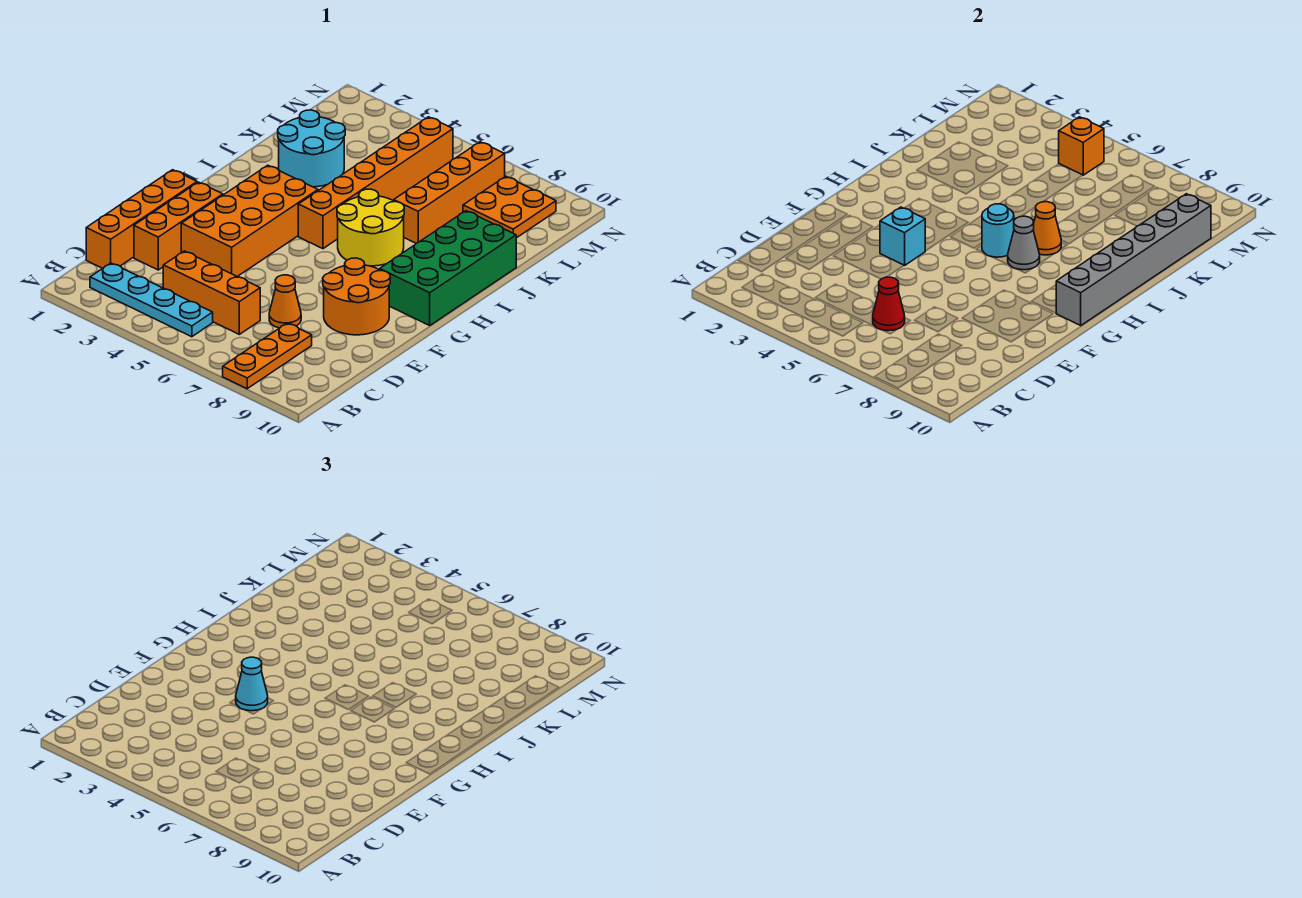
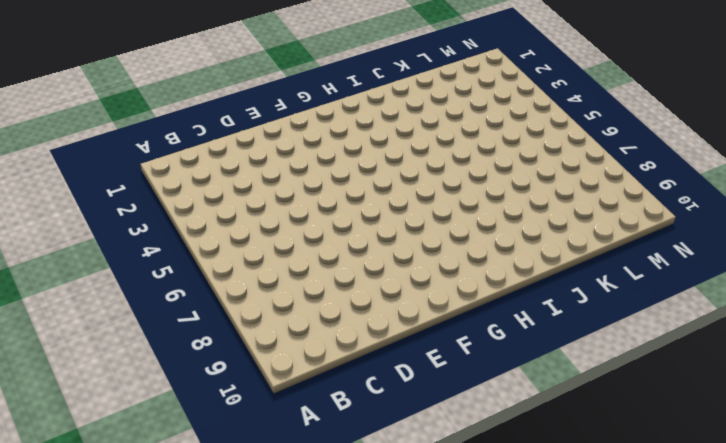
none -> orange 1x3 plate [223,323,312,389]
none -> cyan 1x4 plate [90,263,213,337]
none -> orange 1x4 brick [86,170,197,268]

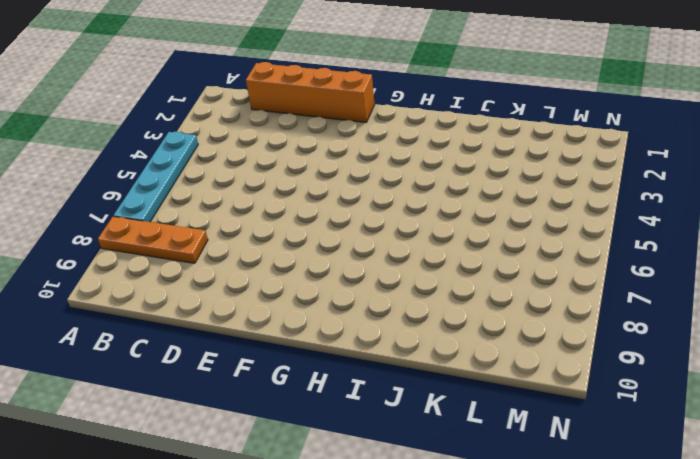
cyan 1x4 plate [114,132,198,222] -> cyan 1x4 plate moved to [90,263,213,337]
none -> orange 1x3 brick [163,251,260,334]
none -> orange 1x3 brick [134,182,223,270]
none -> orange 1x1 cone [269,275,301,328]

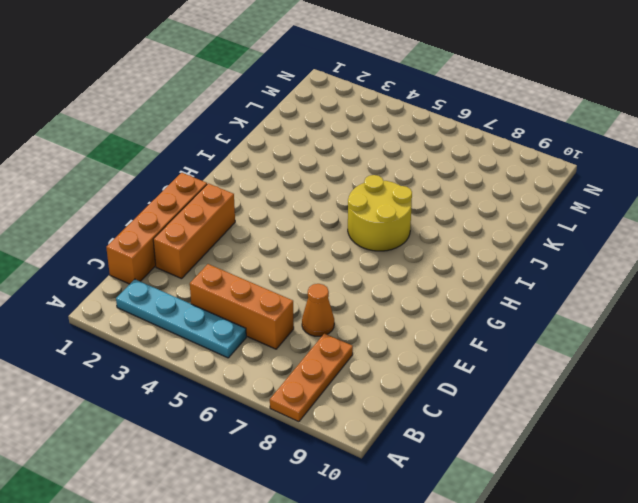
none -> orange 2x4 brick [181,165,318,277]
none -> orange 2x2 round brick [323,258,390,335]
none -> green 2x4 brick [380,211,516,325]

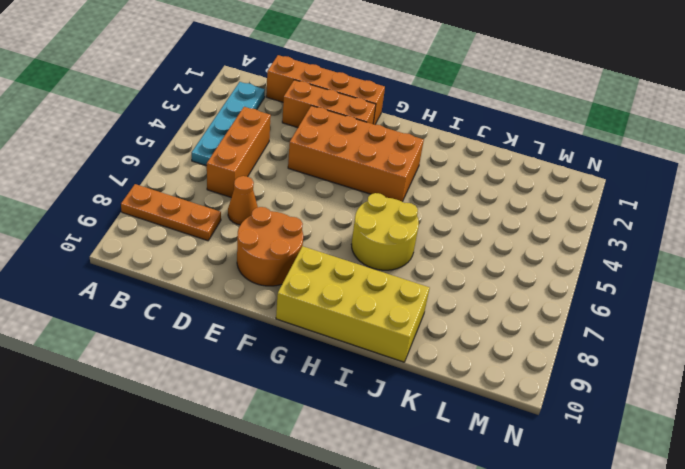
yellow 2x4 brick [276,246,430,362] -> green 2x4 brick [380,211,516,325]
none -> orange 1x6 brick [298,117,453,249]
none -> cyan 2x2 round brick [278,110,345,187]
none -> orange 1x4 brick [394,142,505,243]

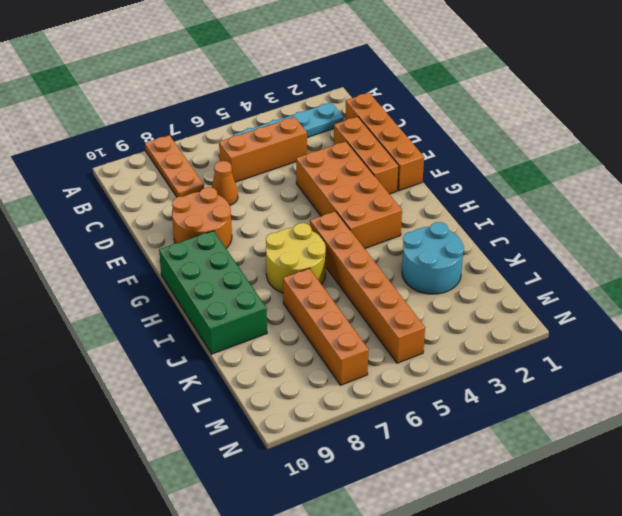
none -> orange 2x2 plate [463,176,556,238]
none -> red 1x1 cone [873,277,905,331]
none -> cyan 1x1 brick [880,207,925,266]

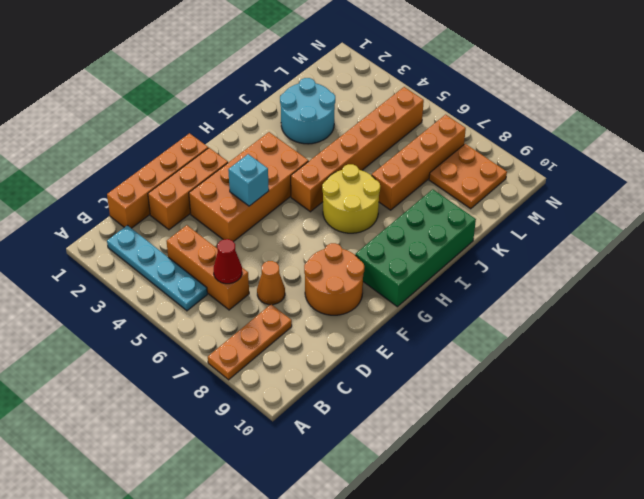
none -> grey 1x6 brick [1056,194,1211,325]
none -> cyan 1x1 round brick [982,204,1014,257]
none -> grey 1x1 cone [1008,216,1040,270]

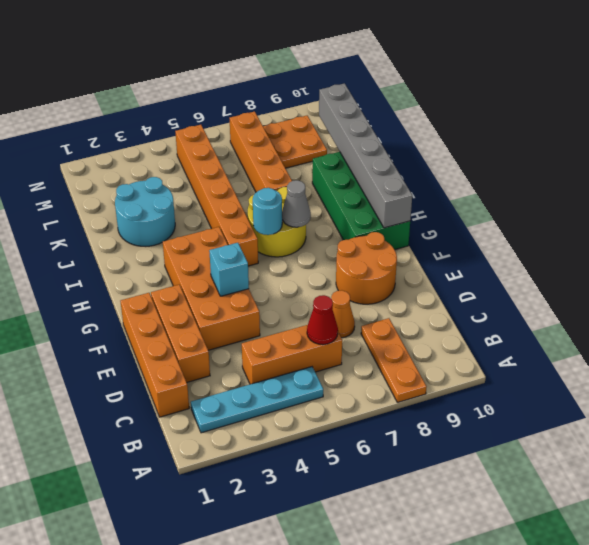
none -> orange 1x1 cone [1033,202,1061,255]
none -> orange 1x1 brick [1059,117,1104,175]
none -> cyan 1x1 cone [236,657,268,711]

